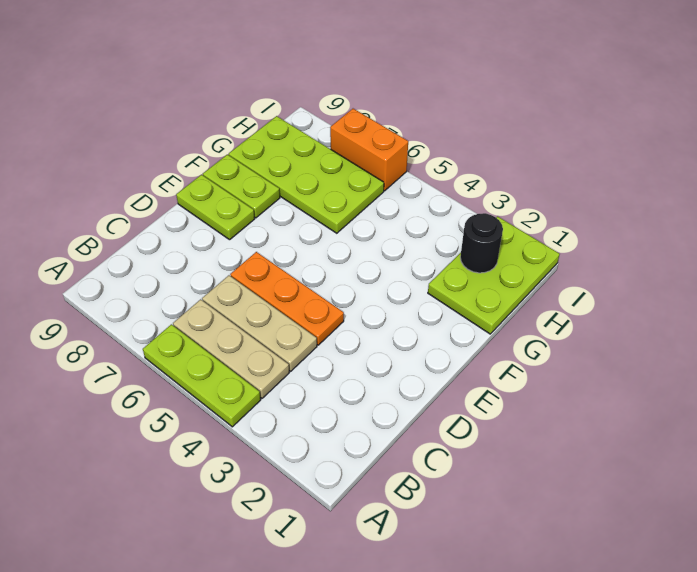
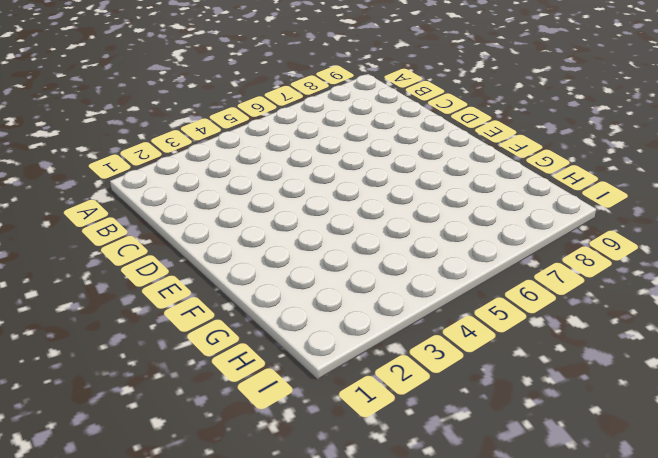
none -> lime 1x3 plate [143,324,261,427]
none -> tan 1x3 plate [173,299,289,398]

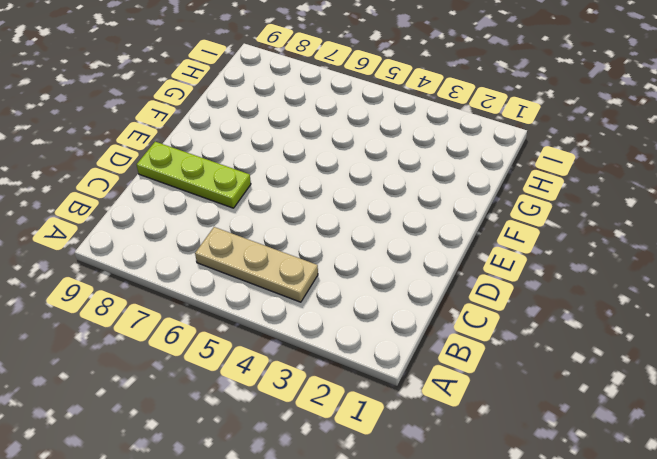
lime 1x3 plate [137,142,251,208] -> lime 1x3 plate moved to [143,324,261,427]
none -> tan 1x3 plate [202,275,317,371]
none -> orange 1x3 plate [230,252,344,345]

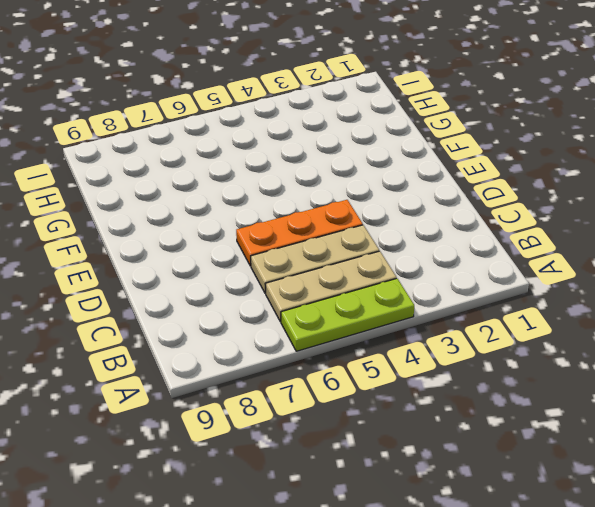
none -> lime 1x2 plate [176,175,255,240]
none -> lime 1x2 plate [203,155,280,218]

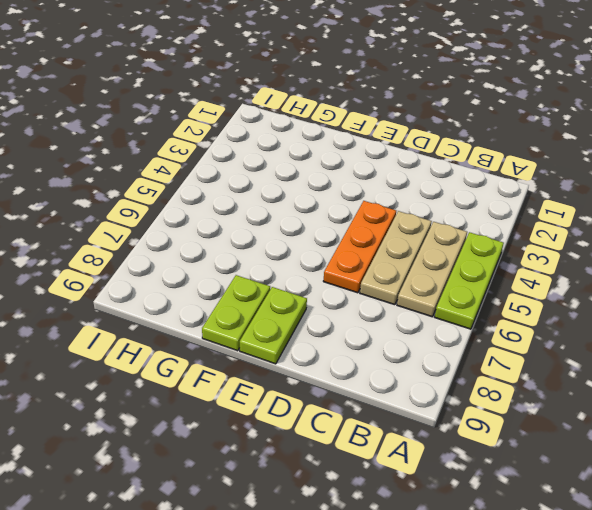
none -> lime 2x3 plate [428,216,560,334]
none -> lime 2x4 plate [229,116,384,233]

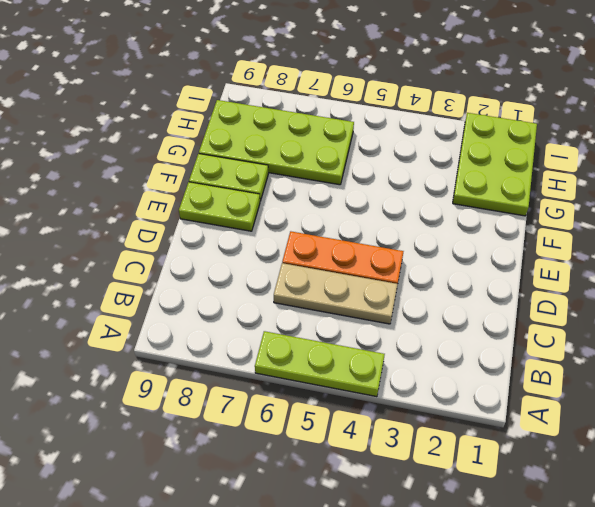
none -> tan 1x3 plate [173,299,289,398]
none -> orange 1x2 brick [330,109,408,191]

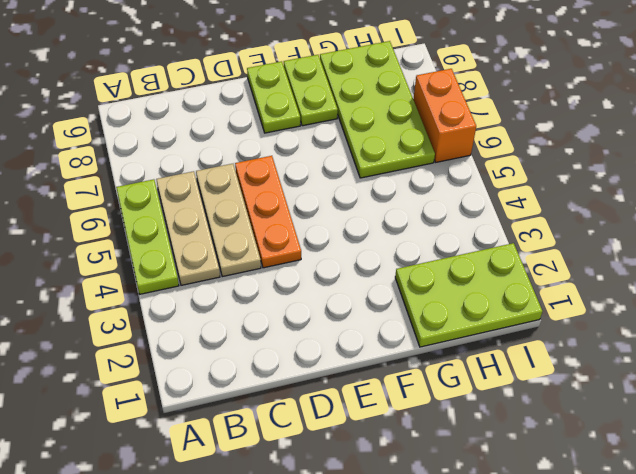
none -> black 1x1 round brick [460,213,503,273]

